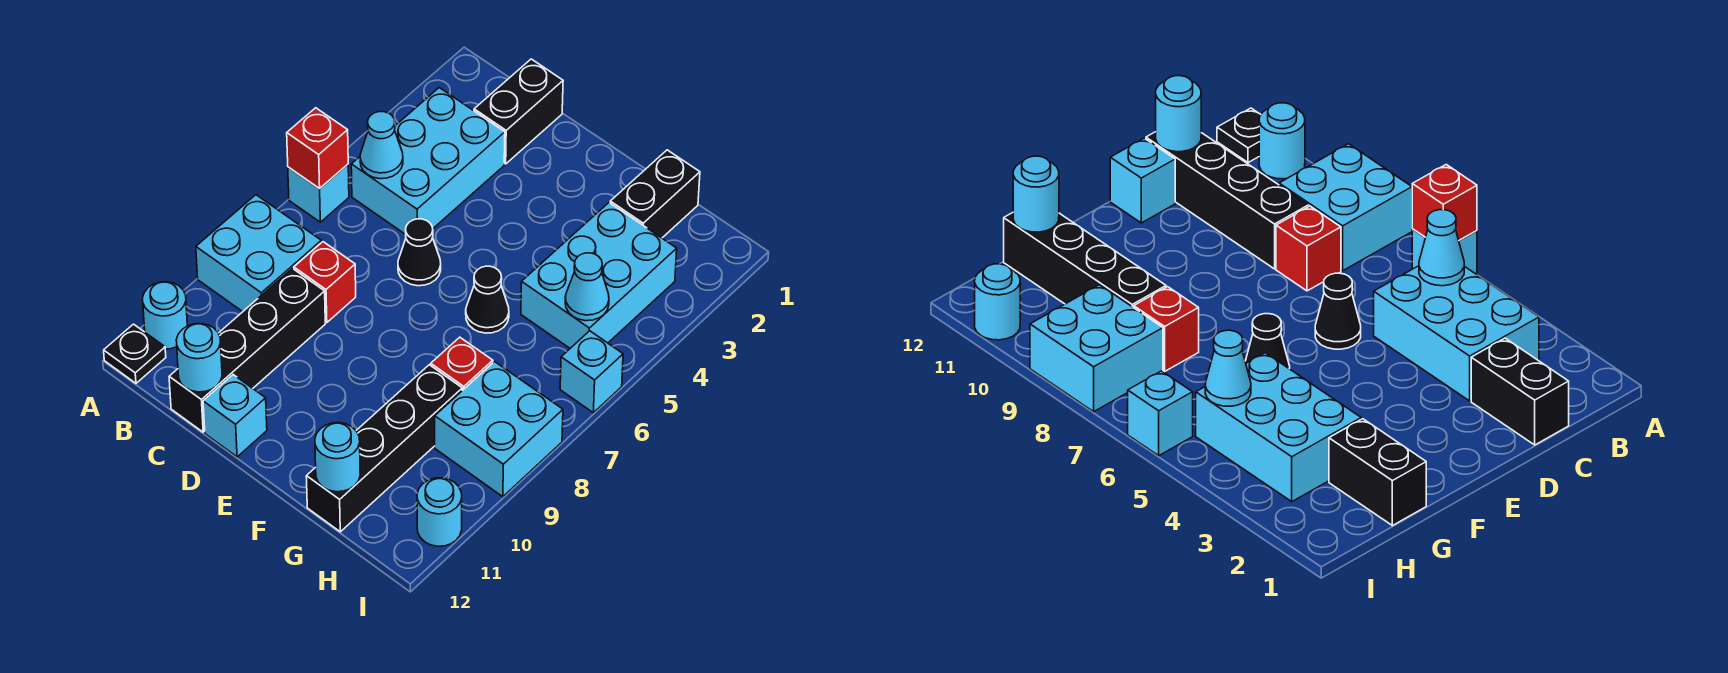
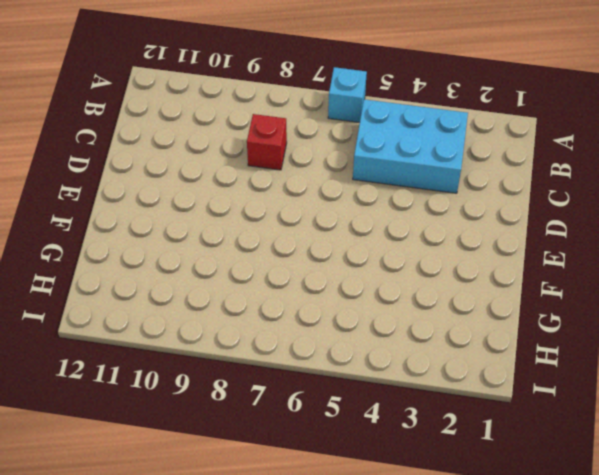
none -> cyan 2x2 brick [196,195,321,312]
none -> cyan 1x1 round brick [143,282,187,349]
none -> black 1x1 plate [104,324,166,383]

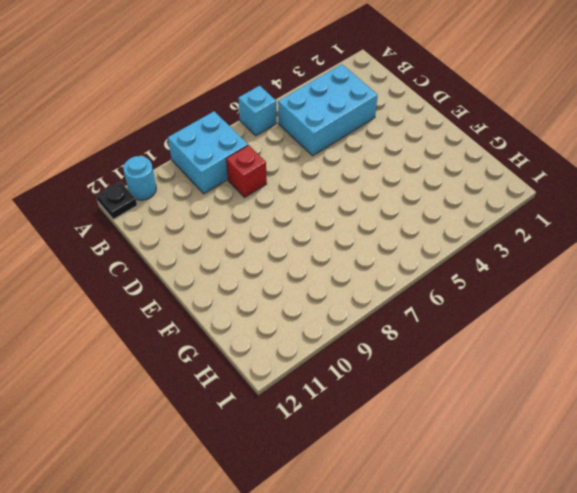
none -> black 1x2 brick [474,59,563,164]
none -> black 1x4 brick [169,268,325,432]
none -> black 1x1 cone [398,219,441,286]

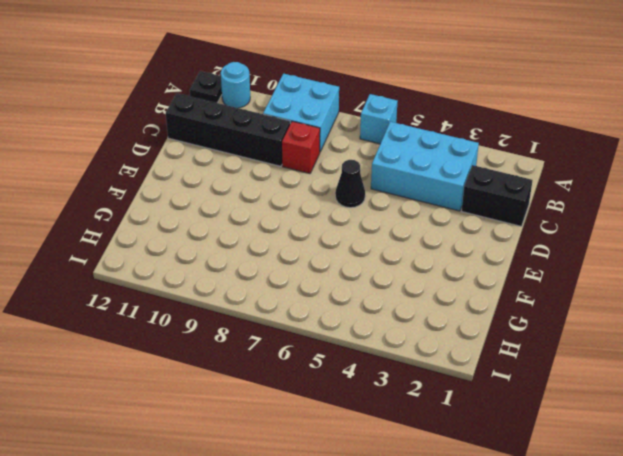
none -> cyan 1x1 brick [203,375,267,457]
none -> black 1x1 cone [466,266,509,333]
none -> black 1x2 brick [610,150,700,238]

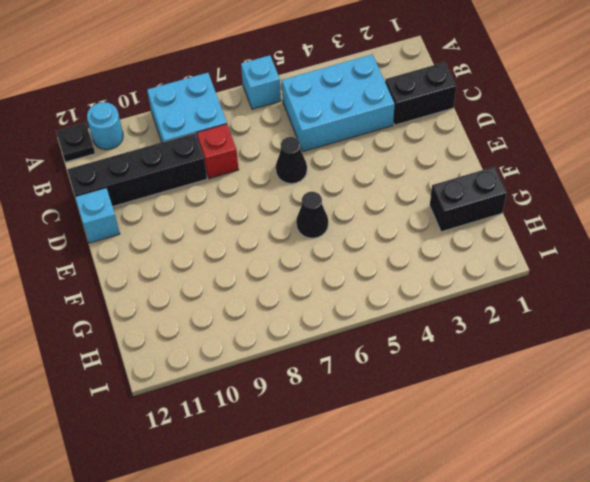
none -> cyan 2x3 brick [521,203,677,348]
none -> red 1x1 brick [431,337,493,391]
none -> black 1x4 brick [306,365,462,532]

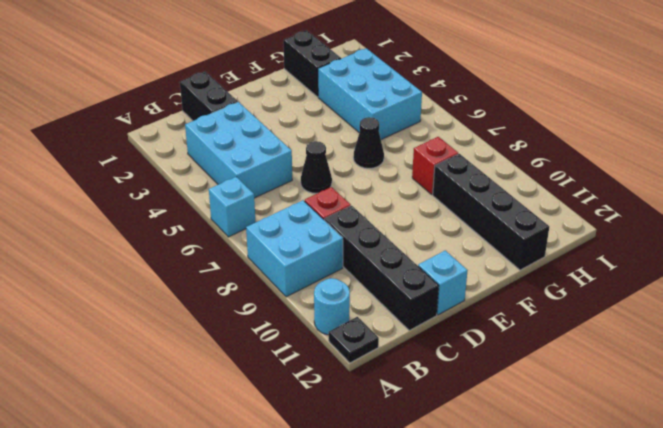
none -> cyan 2x2 brick [435,362,563,497]
none -> cyan 1x1 brick [560,331,623,413]
none -> cyan 1x1 round brick [417,478,462,546]

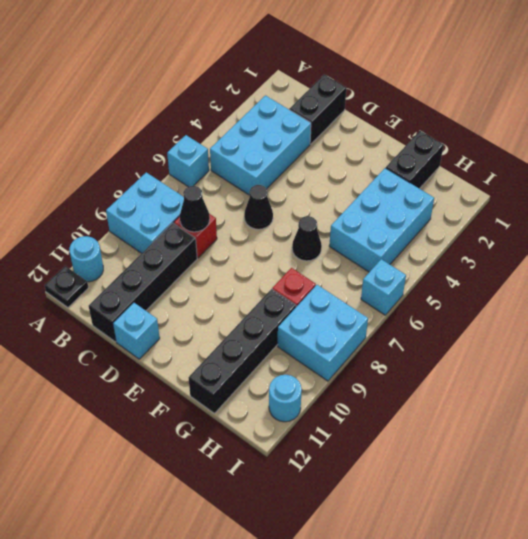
black 1x1 cone [180,186,210,232] -> none
none -> red 1x1 brick [287,108,348,188]
none -> cyan 1x1 cone [360,112,403,179]
none -> cyan 1x1 round brick [176,324,222,392]

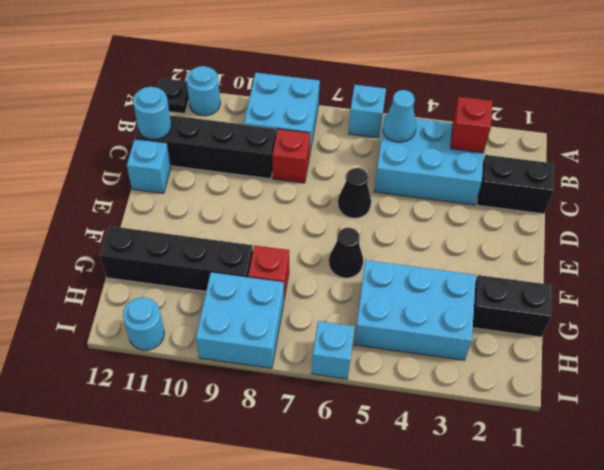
red 1x1 brick [451,97,492,153] -> red 1x1 brick moved to [287,108,348,188]
none -> cyan 1x1 round brick [315,423,360,492]
none -> cyan 1x1 cone [565,253,609,321]

